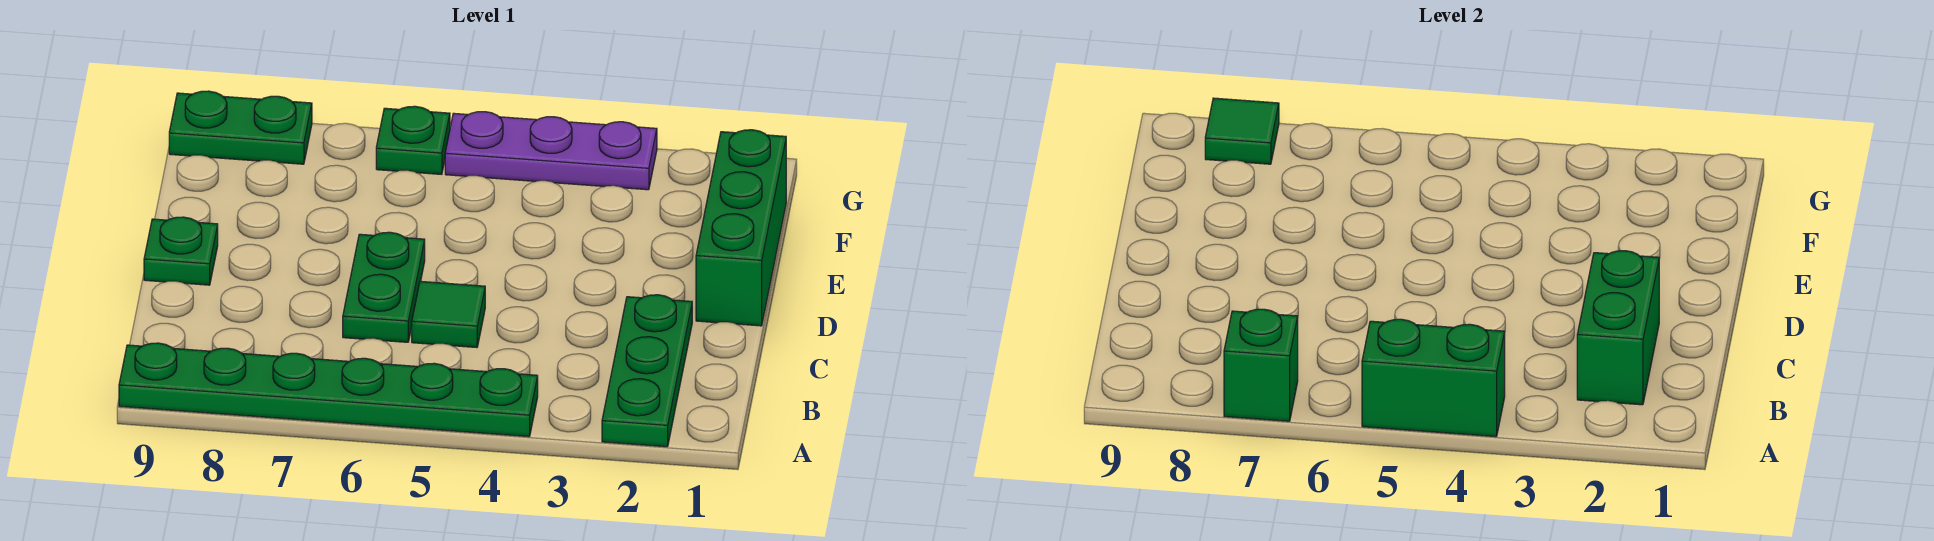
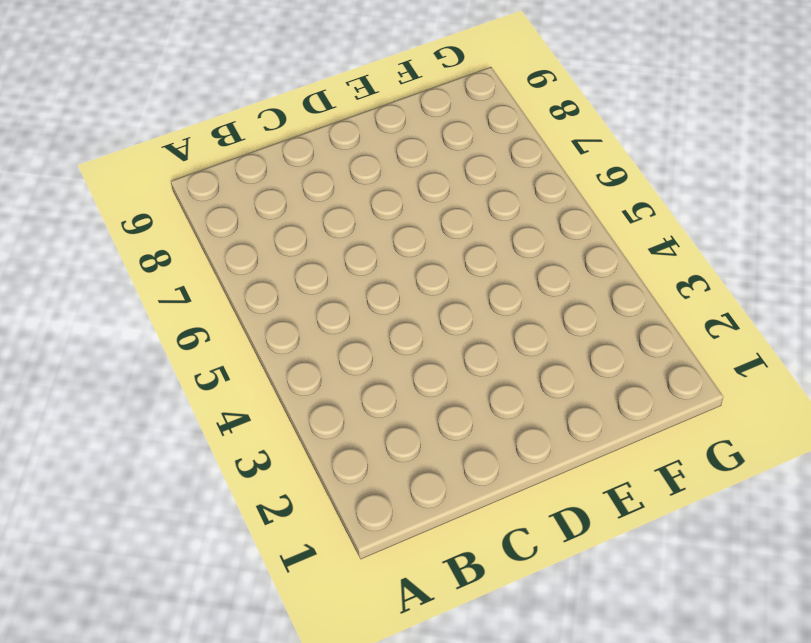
none -> green 1x3 plate [602,295,692,447]
none -> green 1x6 plate [119,343,538,437]
none -> green 1x1 tile [412,281,485,348]

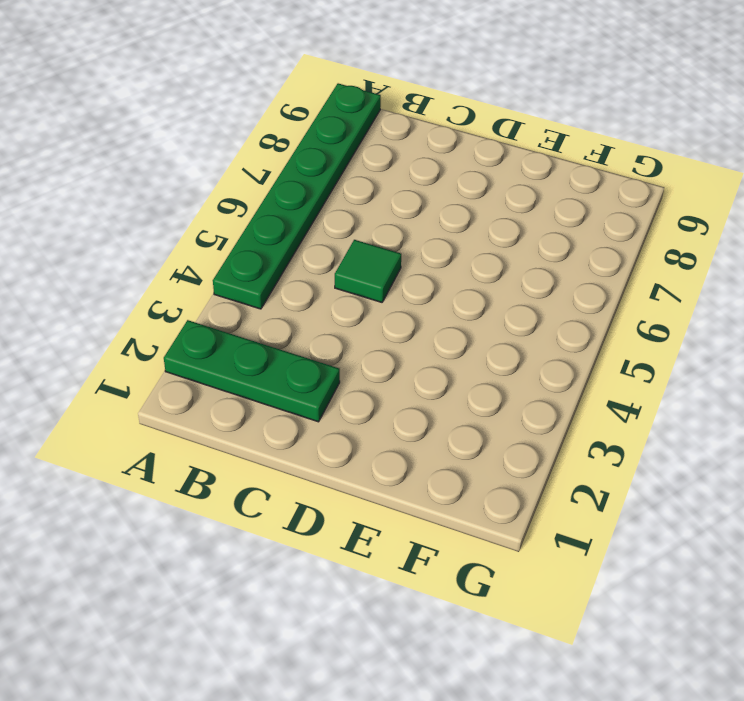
none -> green 1x2 plate [343,232,425,342]
none -> green 1x3 brick [696,130,786,326]
none -> green 1x1 plate [144,217,218,285]

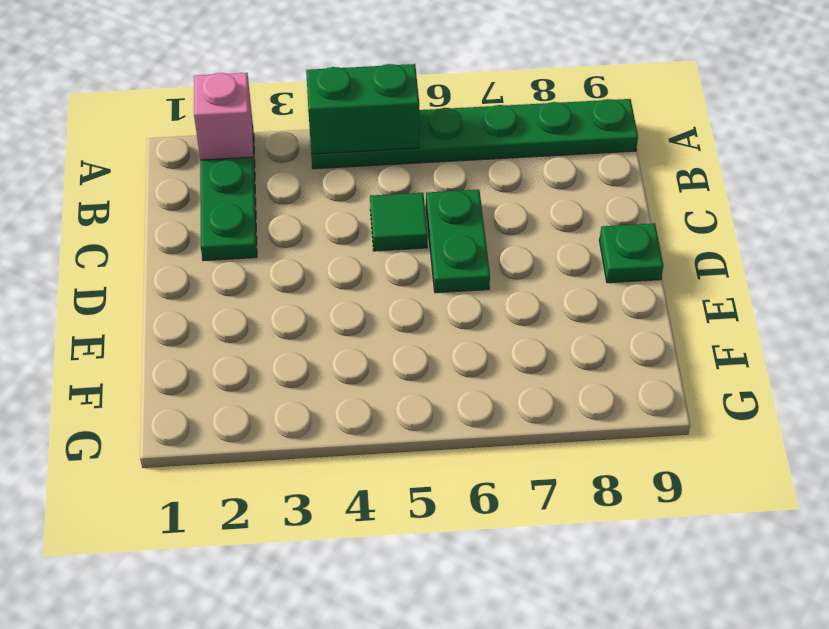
pink 1x1 brick [194,73,253,160] -> none
none -> green 1x3 brick [696,130,786,326]
none -> purple 1x3 plate [445,112,657,190]
none -> green 1x1 plate [376,106,450,174]

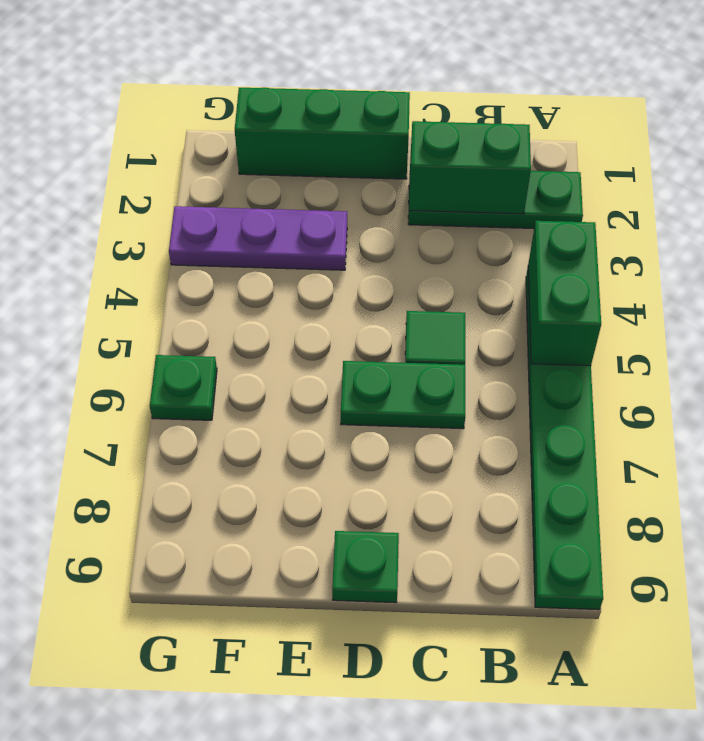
purple 1x3 plate [169,206,347,270] -> purple 1x3 plate turned to [445,112,657,190]
none -> green 1x2 plate [169,91,312,164]
none -> green 1x1 brick [1224,309,1298,421]
none -> green 1x1 tile [1205,98,1279,164]

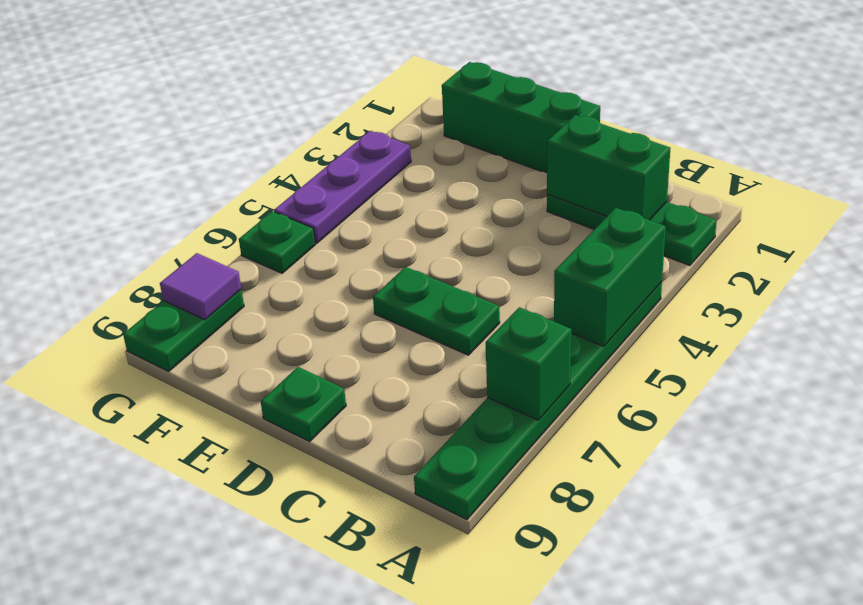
purple 1x1 tile [160,253,241,320] -> green 1x1 tile [1205,98,1279,164]
none -> green 1x1 tile [412,281,485,348]

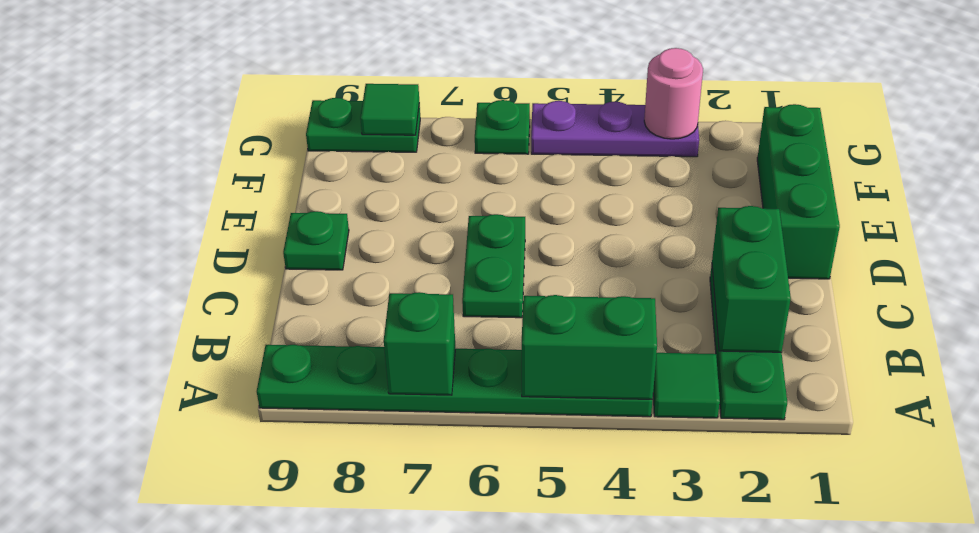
green 1x1 tile [653,353,720,418] -> green 1x1 tile moved to [412,281,485,348]
pink 1x1 round brick [644,48,703,139] -> none

